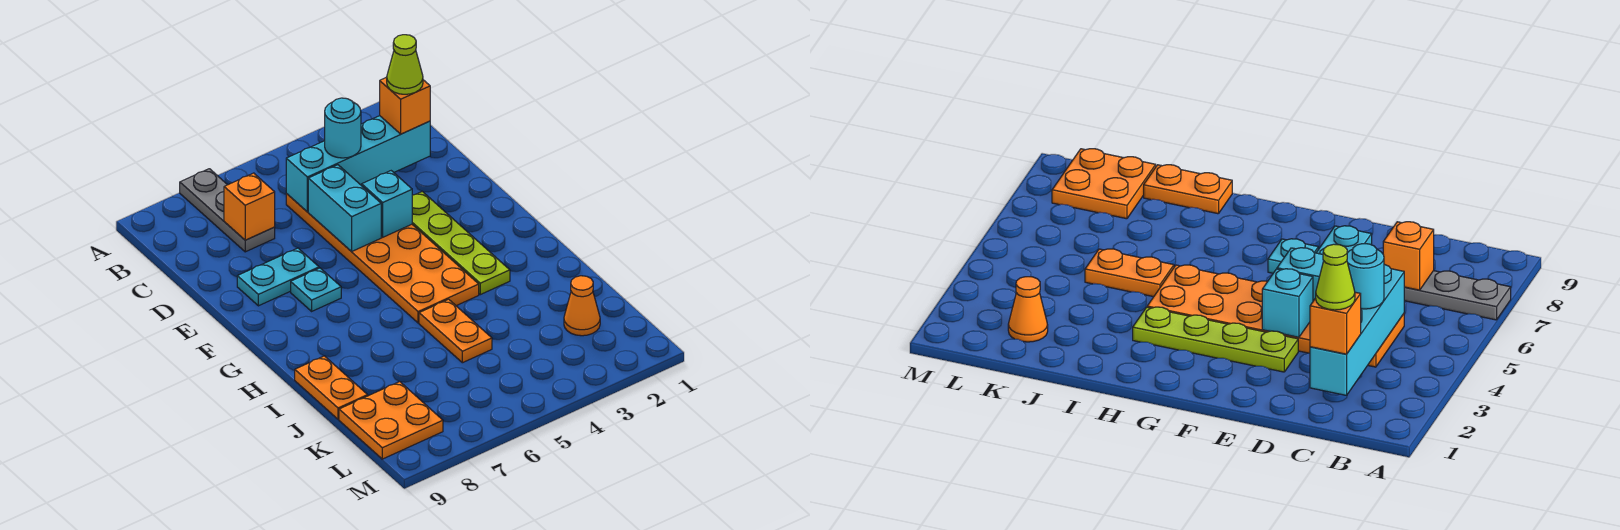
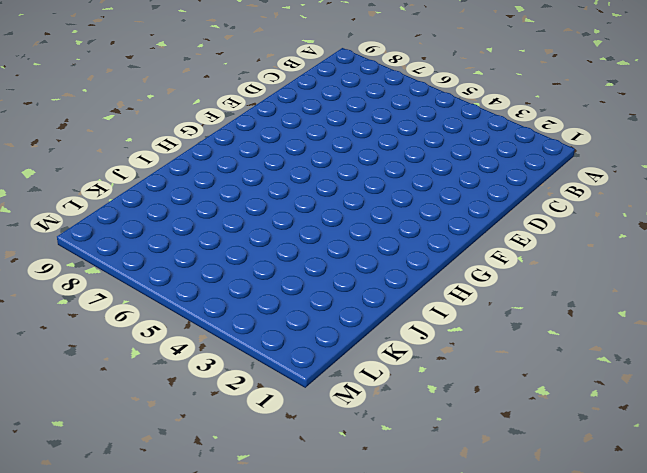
none -> grey 1x3 plate [180,169,275,252]
none -> orange 2x6 plate [286,194,479,323]
none -> lime 1x4 plate [412,192,510,295]

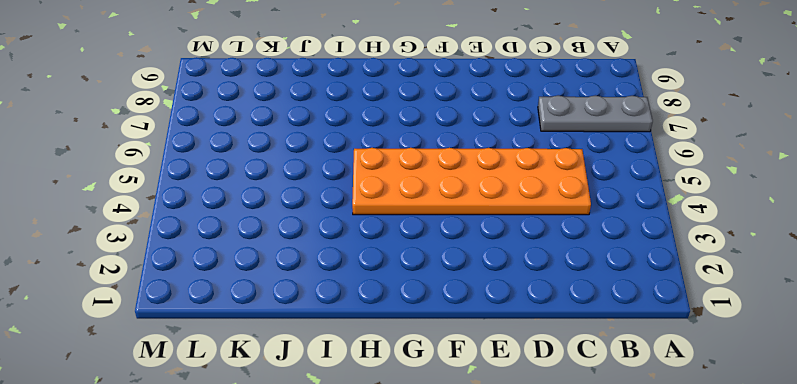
none -> lime 1x4 plate [412,192,510,295]
none -> cyan 1x2 plate [237,248,319,306]
none -> cyan 1x1 plate [291,268,341,311]

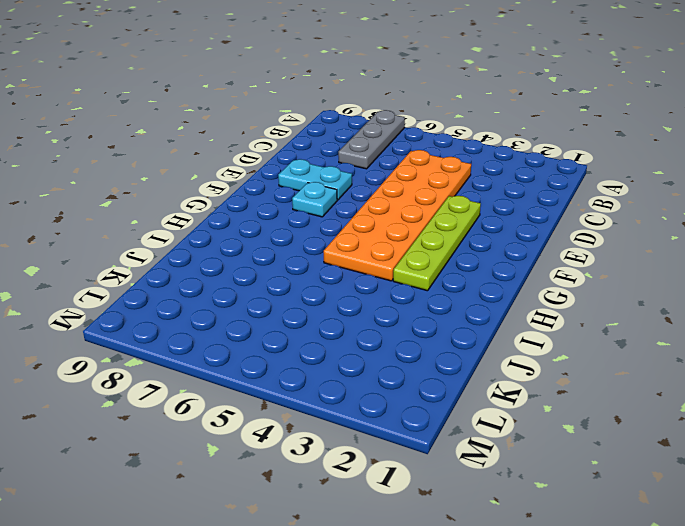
none -> orange 1x2 plate [419,299,492,363]
none -> orange 1x2 plate [295,356,368,419]
none -> orange 1x1 cone [564,276,600,336]

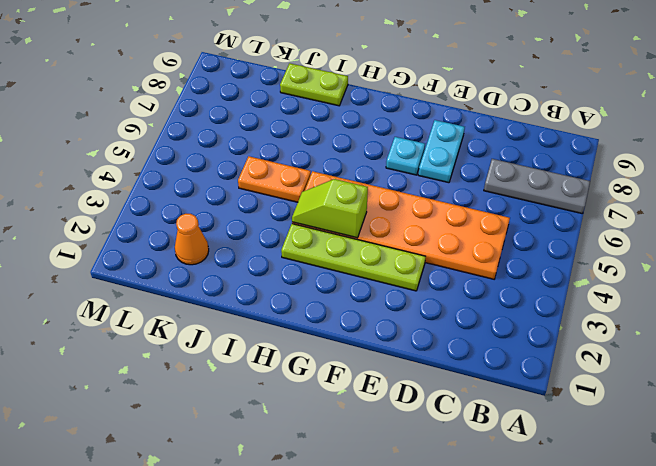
lime 1x2 slope [292,179,368,238] -> none
lime 1x2 plate [280,63,348,106] -> orange 1x2 plate [295,356,368,419]
none -> orange 2x2 plate [339,382,443,459]
none -> cyan 1x4 brick [286,116,430,212]
none -> orange 1x1 brick [224,173,275,240]

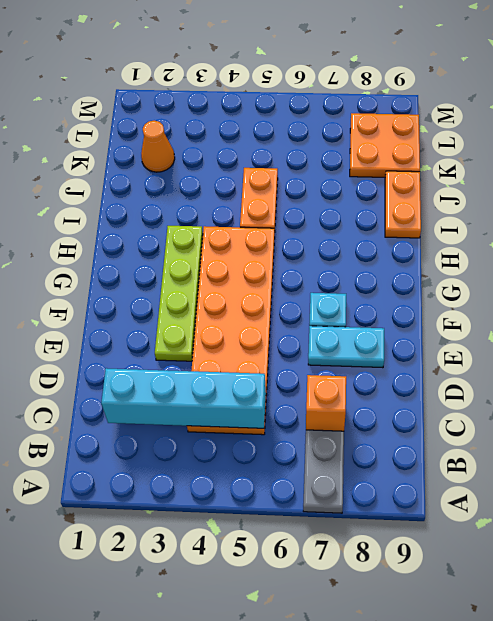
none -> cyan 1x2 brick [308,165,381,252]
none -> cyan 1x1 brick [362,171,412,237]
none -> orange 1x1 brick [380,77,430,134]

